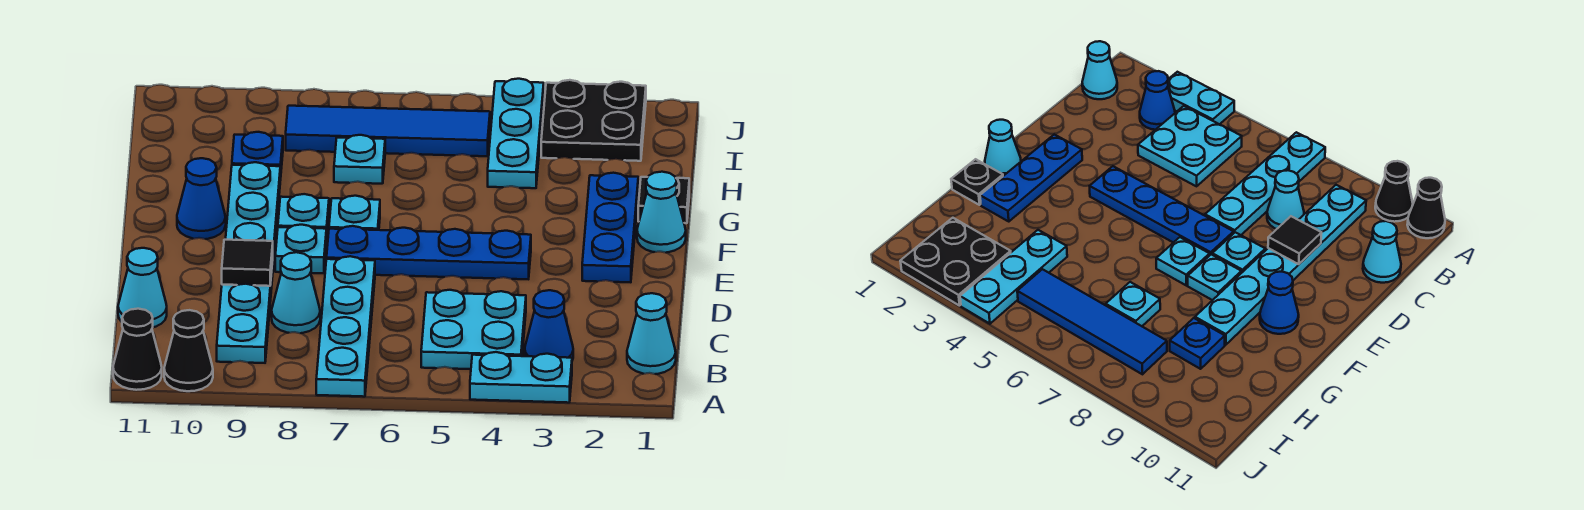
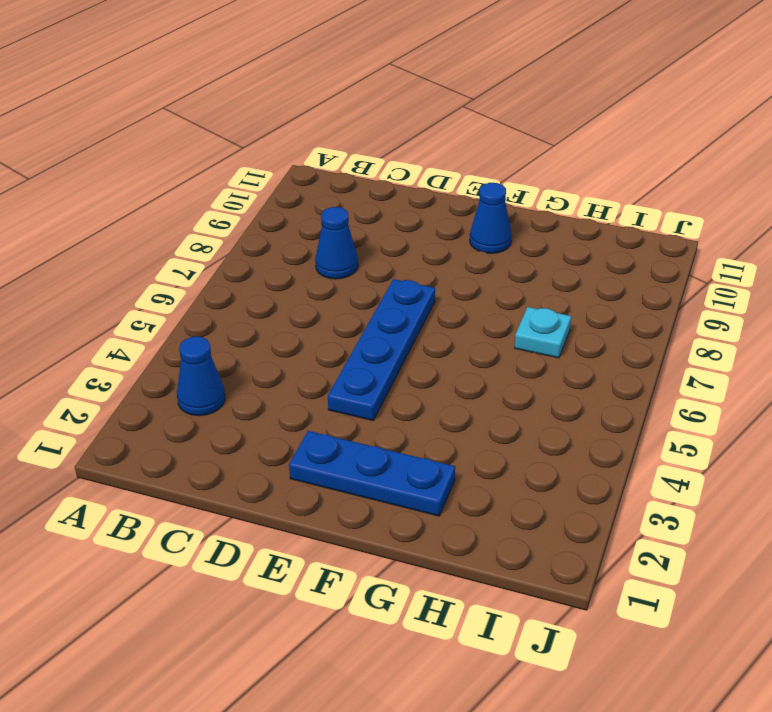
blue 1x1 cone [315,207,358,279] -> cyan 1x1 cone [272,252,320,333]
none -> cyan 1x2 plate [470,352,572,403]
none -> cyan 1x4 plate [316,256,375,397]
none -> black 1x1 cone [164,310,213,391]

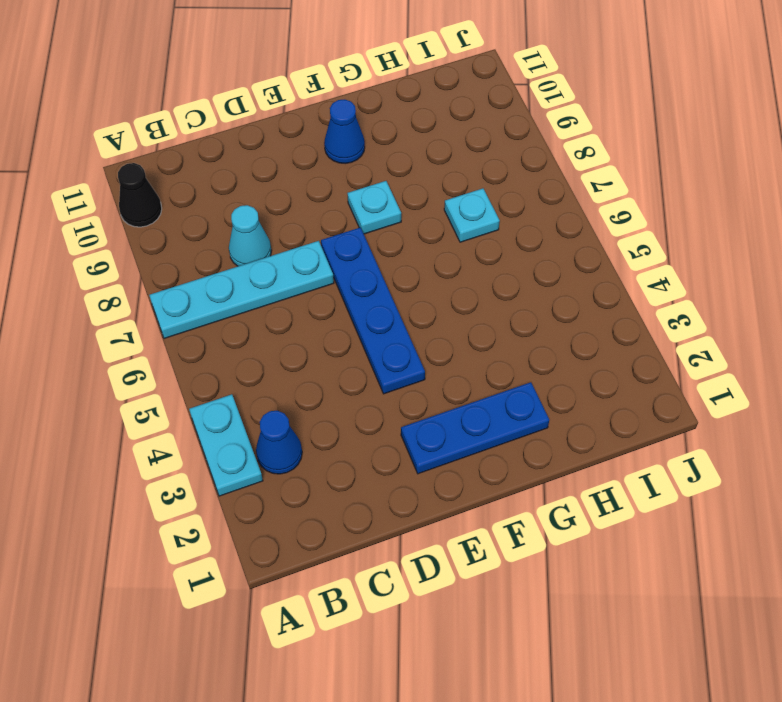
none -> black 1x1 cone [113,309,162,390]
none -> cyan 1x1 cone [627,293,676,374]
none -> cyan 2x2 plate [421,290,526,369]

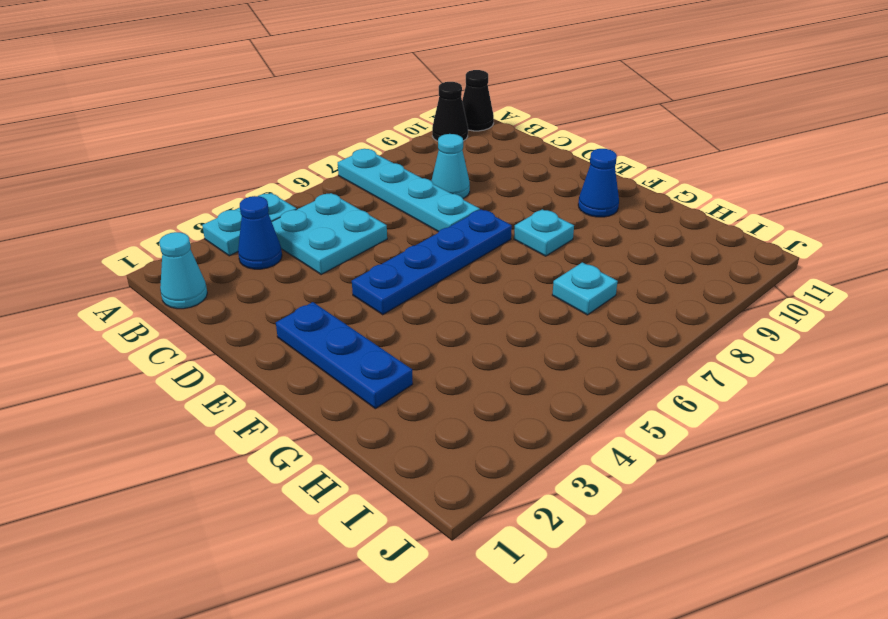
none -> cyan 1x6 plate [217,162,280,363]
none -> cyan 1x1 cone [118,248,167,327]
none -> cyan 1x1 plate [275,225,326,273]

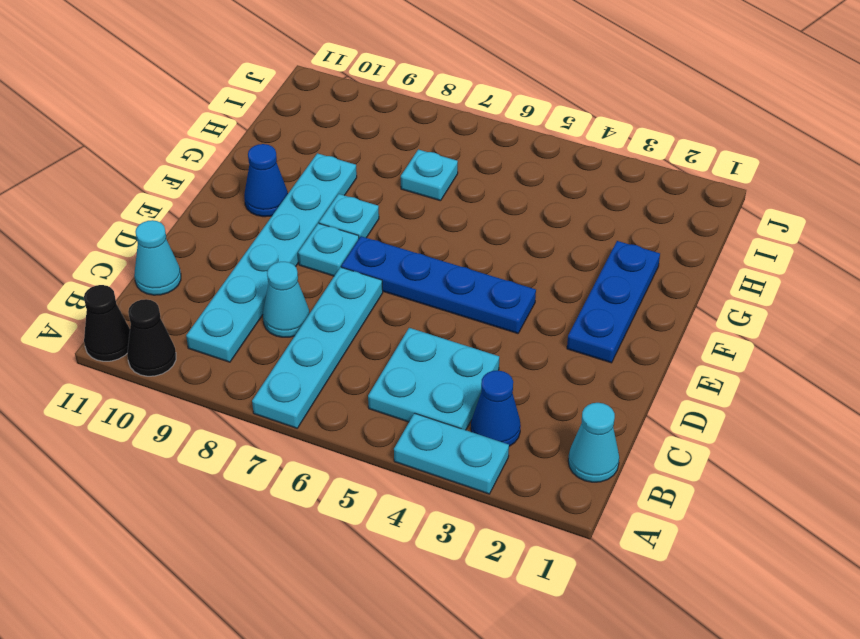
none -> cyan 1x1 cone [637,172,686,253]
none -> cyan 1x1 plate [329,196,380,230]
none -> black 1x1 plate [638,177,689,223]

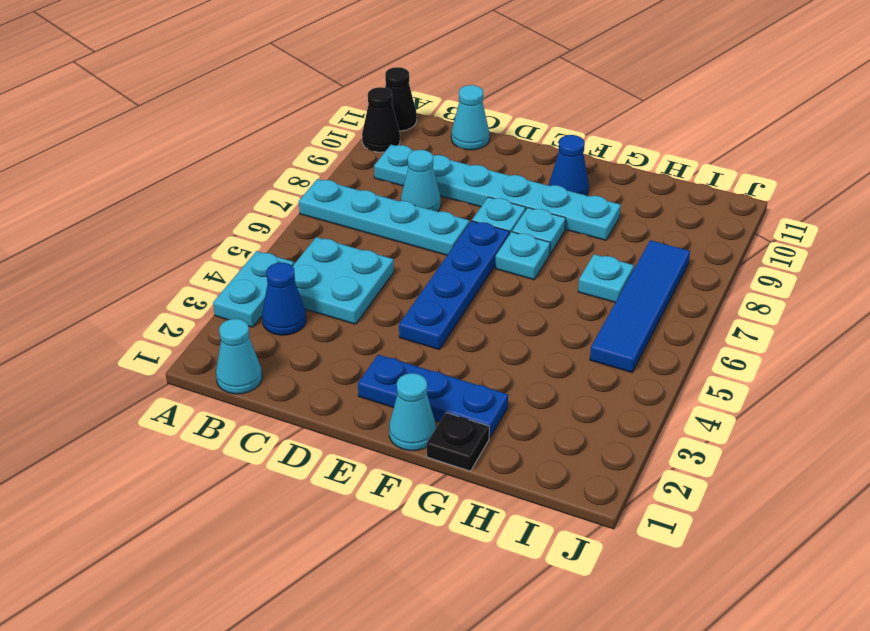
none -> cyan 1x3 plate [488,79,544,188]
none -> blue 1x1 plate [232,132,283,180]
none -> black 2x2 plate [541,80,646,161]

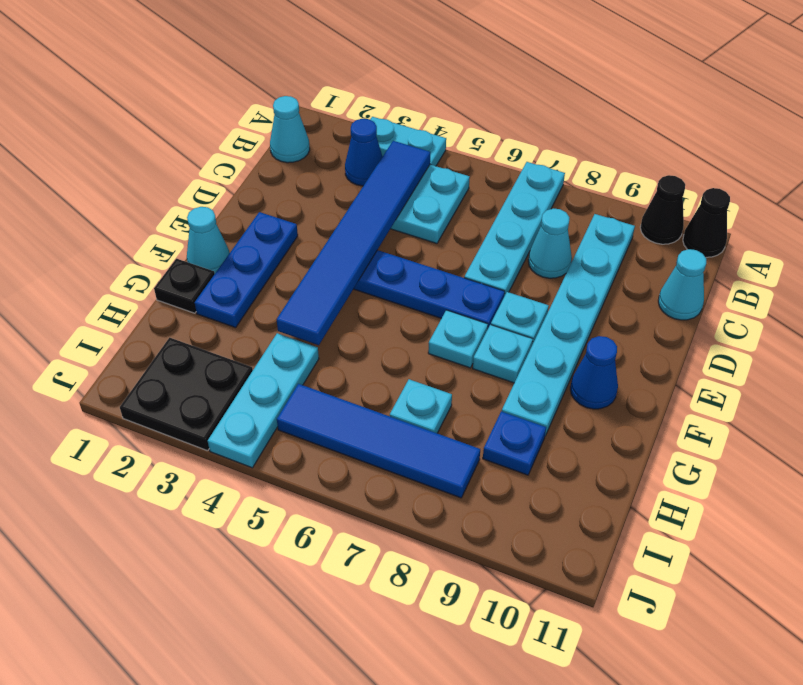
blue 1x6 tile [277,141,430,345] -> none
none -> black 1x1 tile [222,240,273,286]

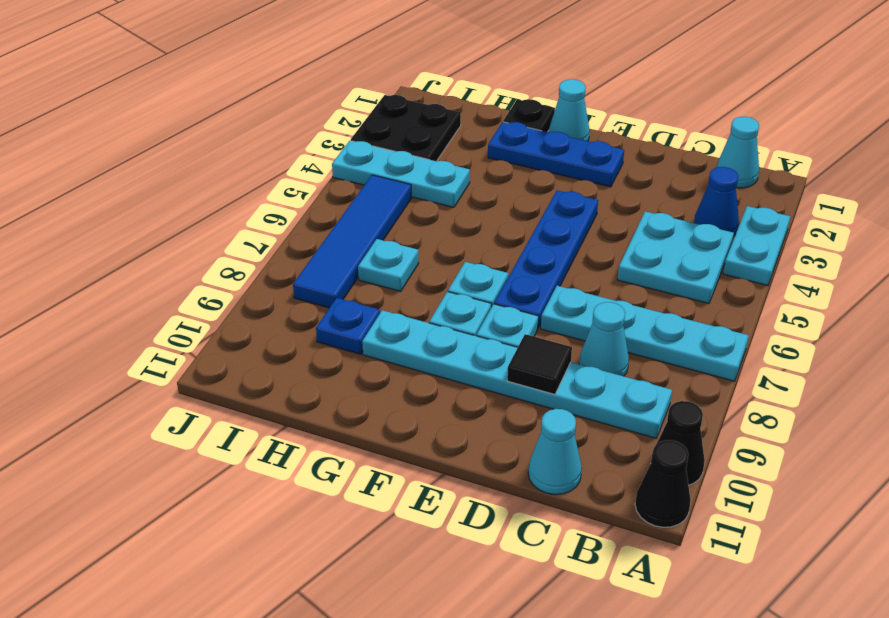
none -> blue 1x1 cone [177,158,226,239]

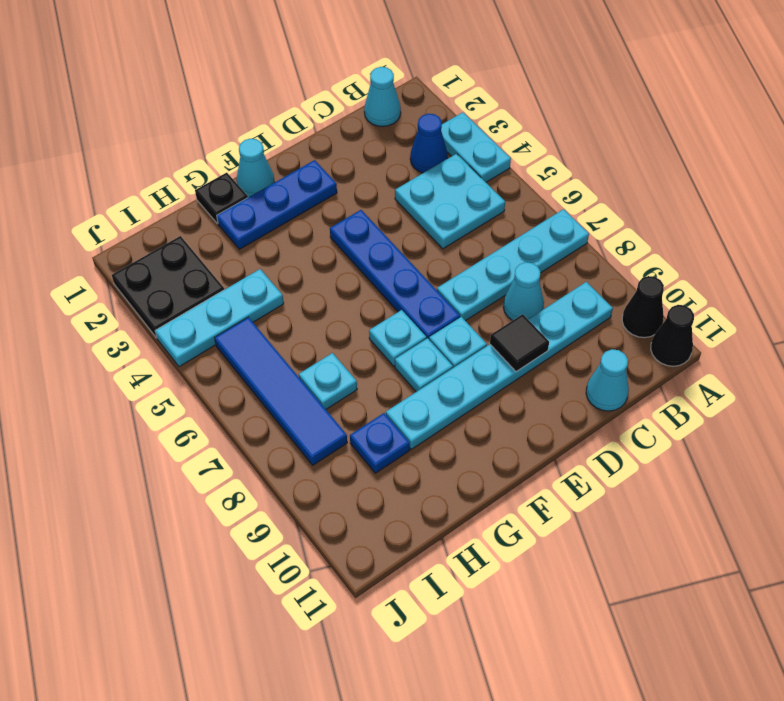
none -> blue 1x1 cone [177,158,226,239]

